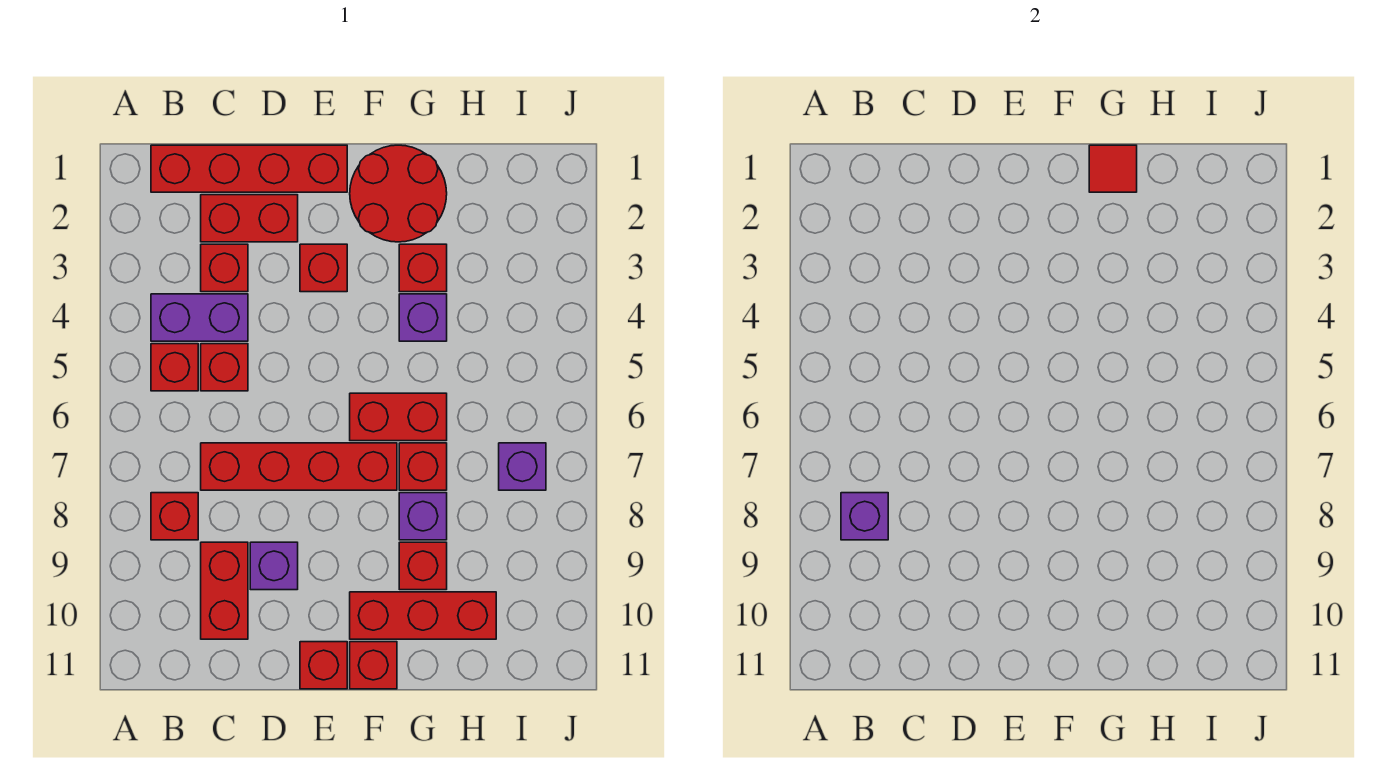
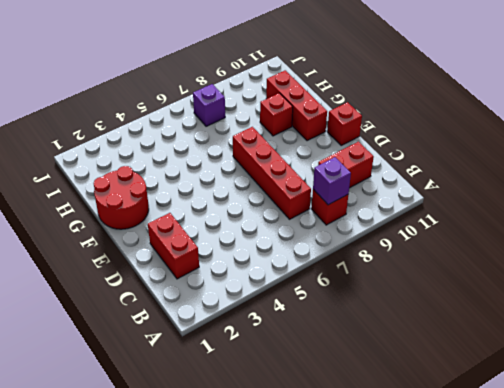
none -> red 1x4 brick [151,145,347,192]
none -> purple 1x2 brick [151,294,248,341]
none -> red 1x1 brick [151,344,198,391]

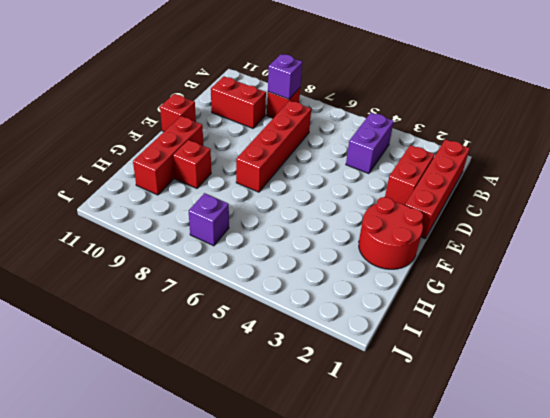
none -> red 1x1 brick [151,344,198,391]
none -> red 1x1 brick [201,244,248,292]
none -> red 1x1 brick [201,344,248,391]

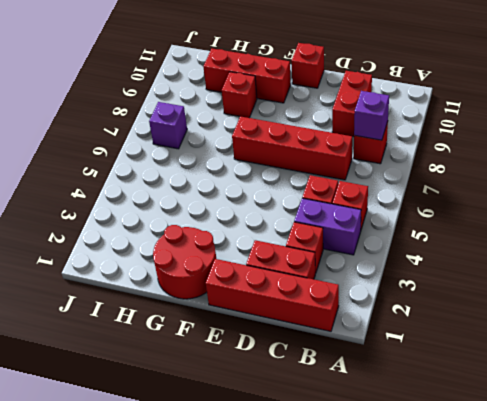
none -> purple 1x1 brick [250,542,298,590]
none -> red 1x1 brick [300,244,347,292]
none -> red 1x2 brick [350,393,447,441]

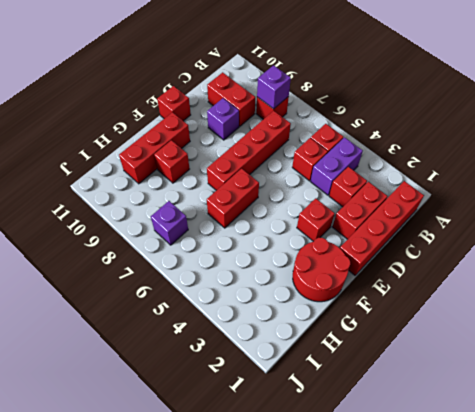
none -> red 1x1 brick [350,642,397,689]
none -> red 1x1 brick [399,244,447,292]
none -> purple 1x1 brick [399,294,447,341]

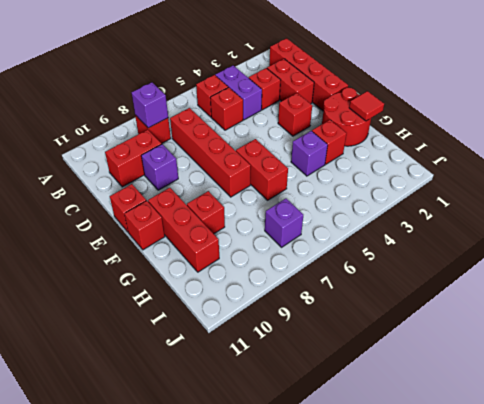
none -> red 1x1 brick [399,443,447,490]
none -> purple 1x1 brick [399,493,447,540]

